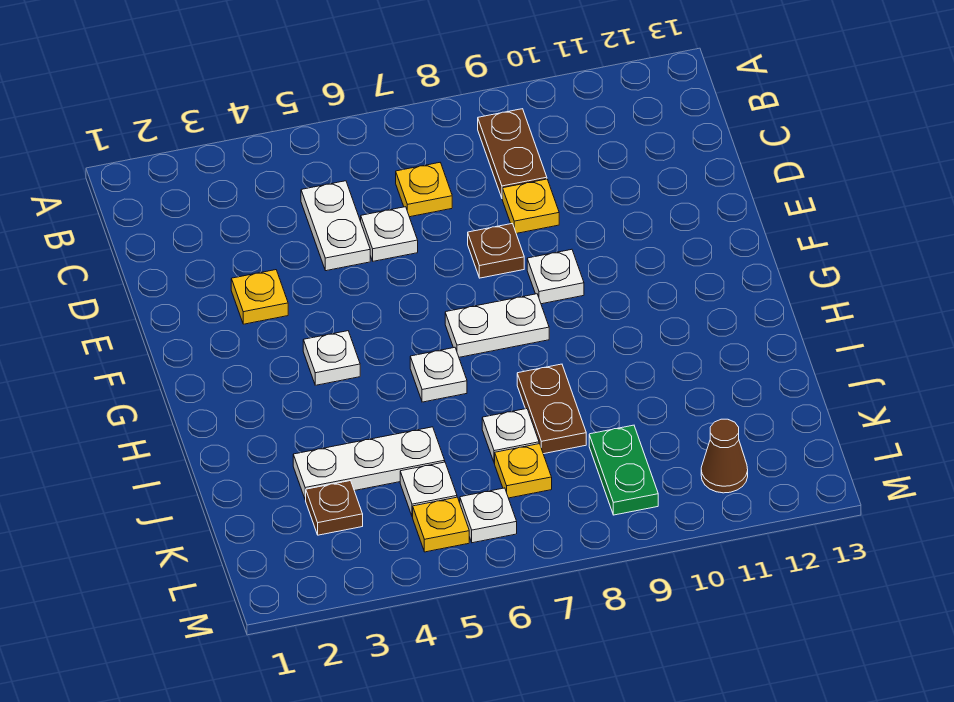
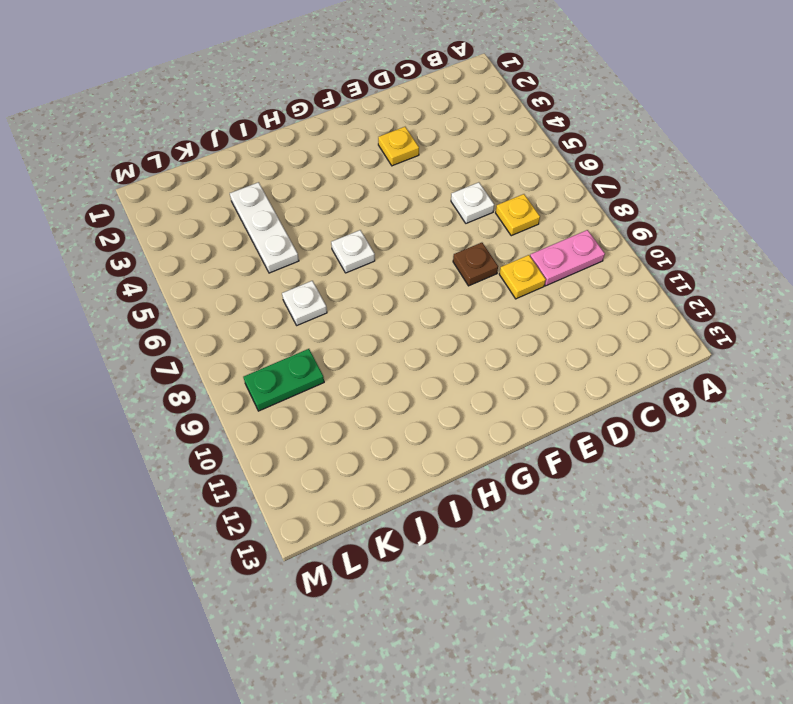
pink 1x2 plate [530,230,605,286] -> brown 1x2 plate [478,109,547,198]
none -> white 1x2 plate [301,181,370,271]
none -> white 1x1 plate [527,249,584,304]
none -> white 1x1 plate [303,331,360,385]

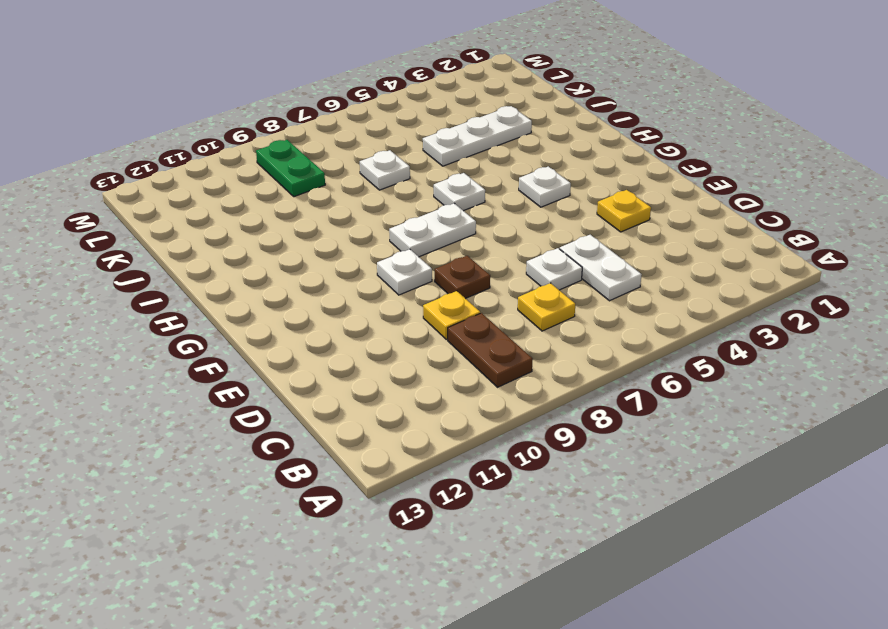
none -> brown 1x2 plate [517,364,586,454]
none -> brown 1x1 plate [306,481,363,535]
none -> white 1x1 plate [400,462,457,517]

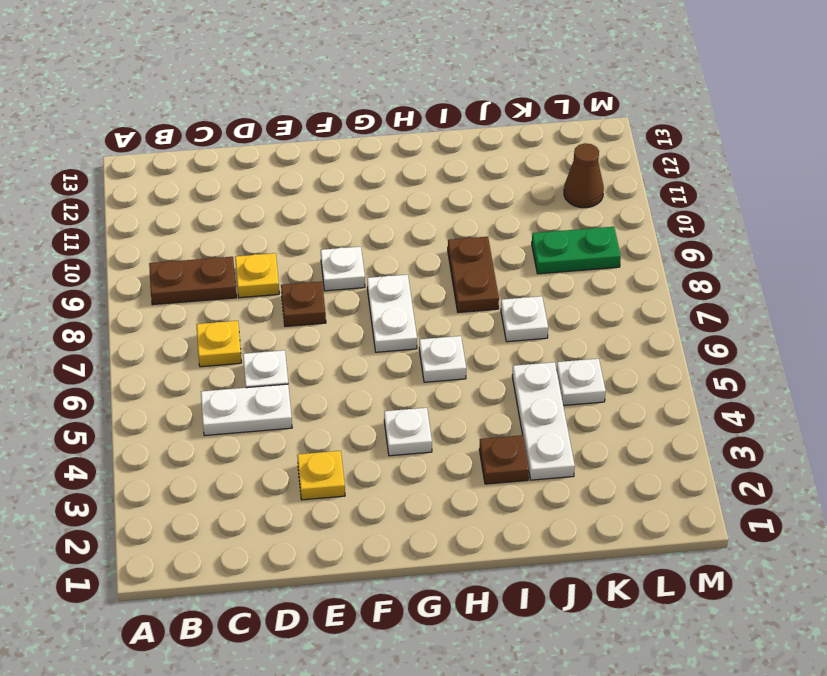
brown 1x1 plate [479,435,529,484] -> brown 1x1 plate moved to [306,481,363,535]
brown 1x2 plate [448,237,499,312] -> brown 1x2 plate turned to [517,364,586,454]
none -> yellow 1x1 plate [495,444,552,498]
none -> yellow 1x1 plate [413,497,469,552]
none -> white 1x1 plate [460,488,517,543]

